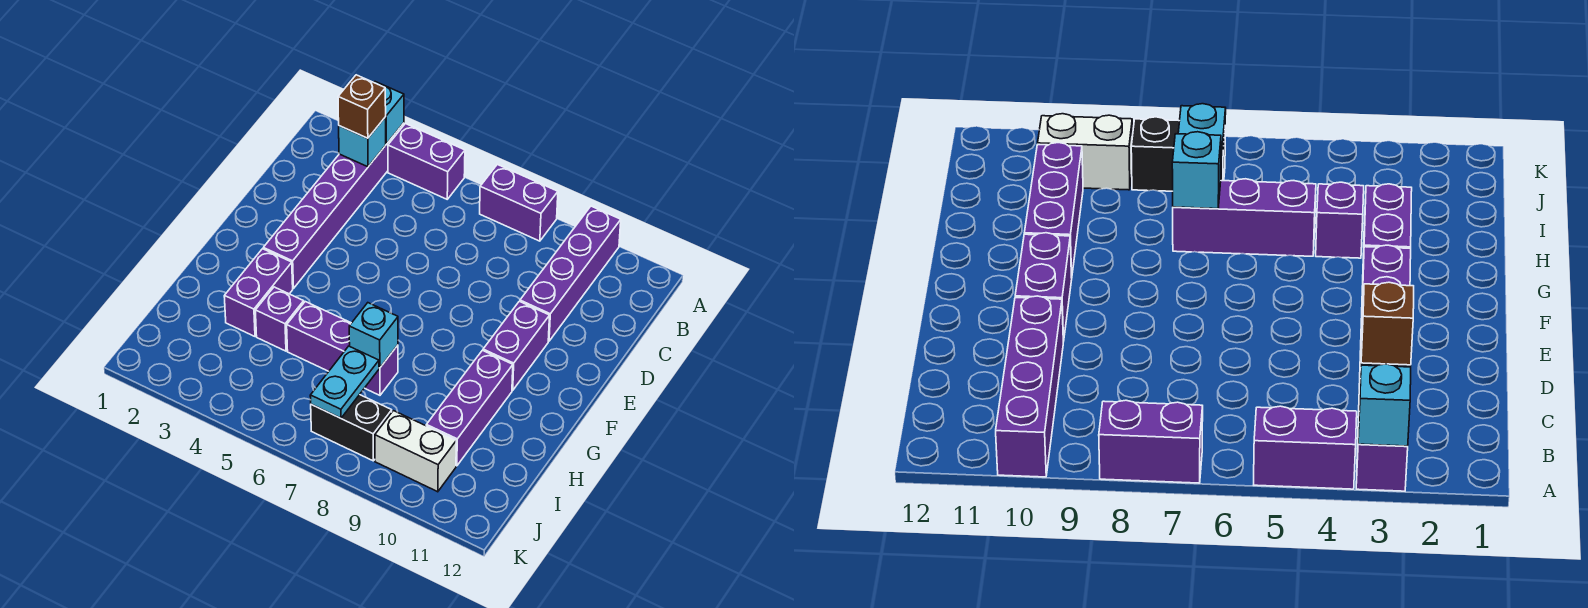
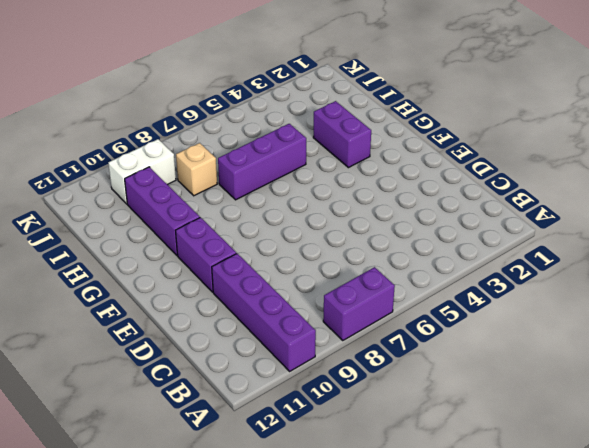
tan 1x1 brick [176,143,217,196] -> none
none -> purple 1x6 brick [263,123,404,288]
none -> purple 1x2 brick [388,124,465,199]
none -> purple 1x1 brick [255,287,304,351]

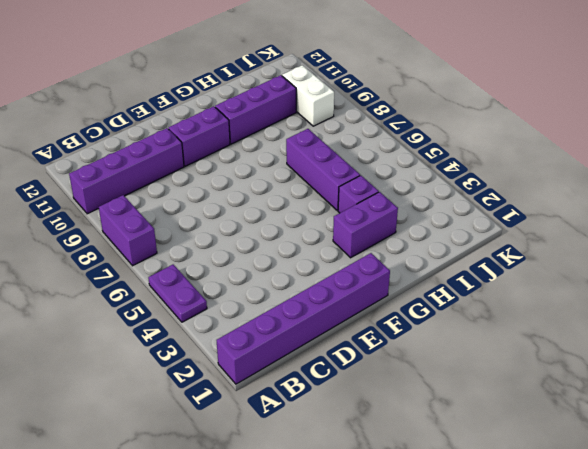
purple 1x6 brick [217,253,390,384] -> purple 1x6 brick moved to [263,123,404,288]
purple 1x2 plate [148,265,207,322] -> purple 1x2 brick [388,124,465,199]
none -> black 1x2 brick [311,395,392,461]
none -> cyan 1x1 brick [374,82,404,144]
none -> cyan 1x1 brick [339,117,386,167]

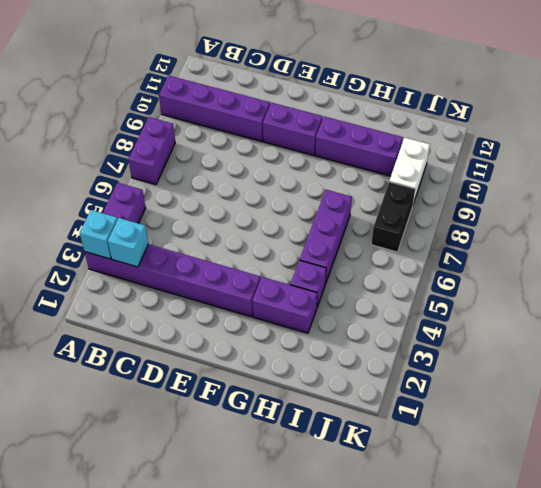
none -> cyan 1x1 brick [349,303,398,368]
none -> cyan 1x2 plate [310,346,379,418]
none -> brown 1x1 brick [338,75,386,138]

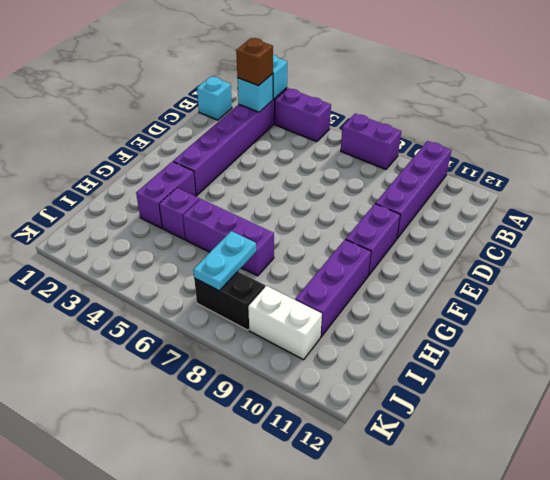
cyan 1x1 brick [197,76,232,120] -> cyan 1x1 brick moved to [349,303,398,368]

